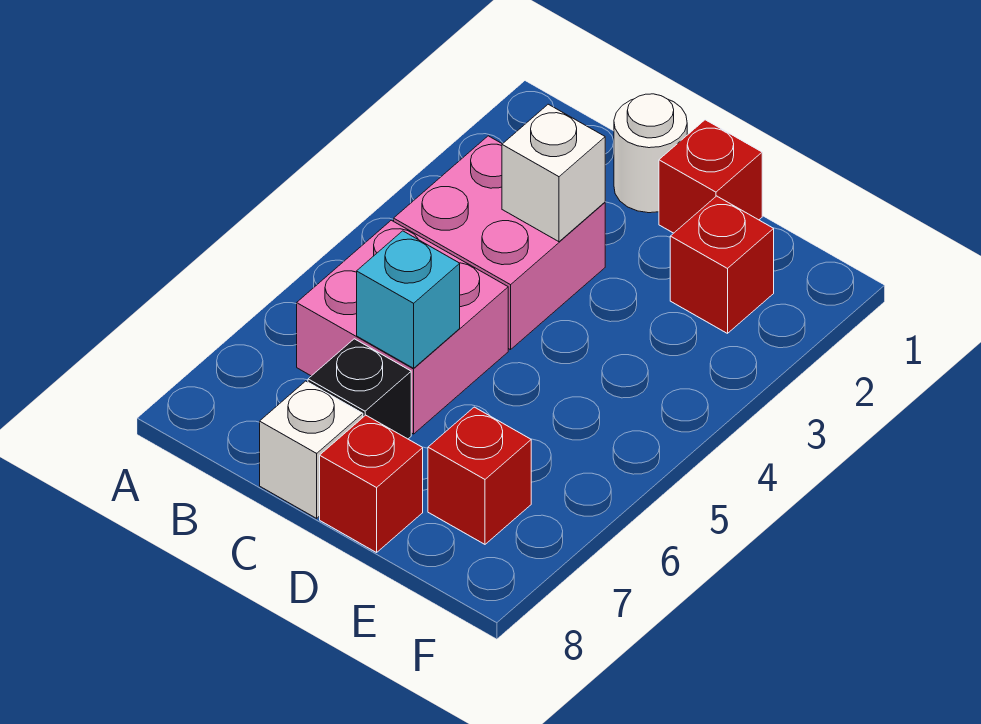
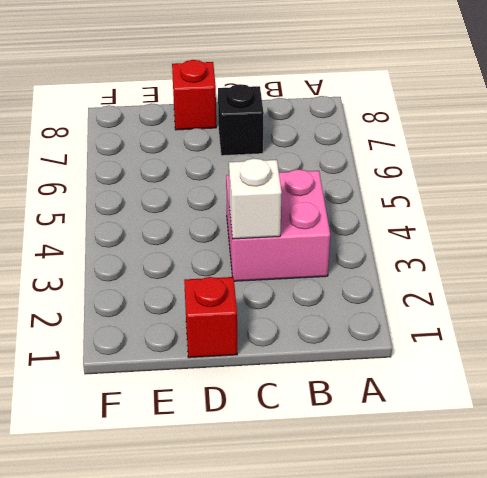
none -> pink 2x2 brick [297,220,508,434]
none -> white 1x1 round brick [614,94,687,213]

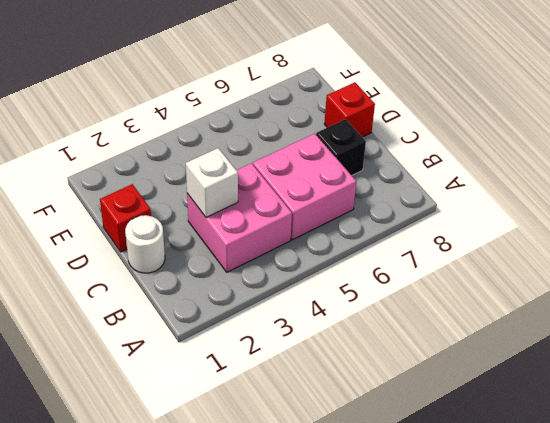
none -> white 1x1 brick [260,381,363,518]
none -> red 1x1 brick [670,196,774,333]

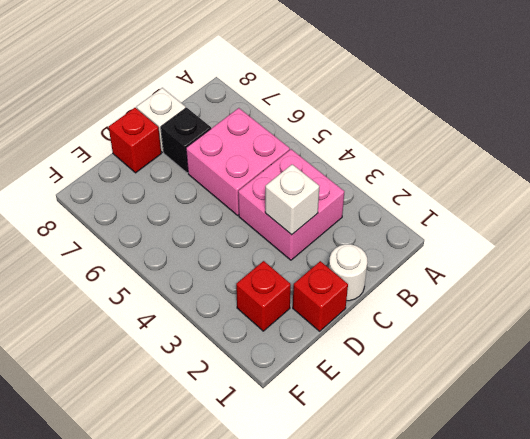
none -> red 1x1 brick [428,407,531,544]
none -> cyan 1x1 brick [357,231,460,368]

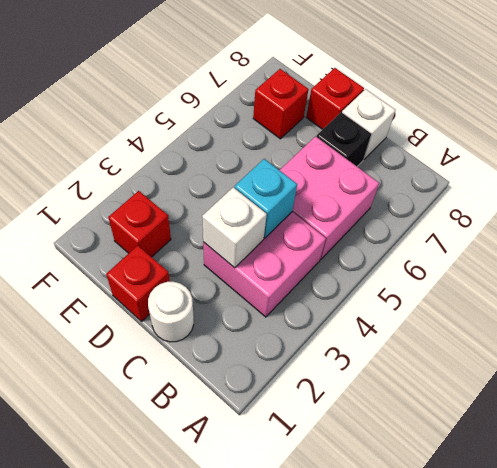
cyan 1x1 brick [235,159,297,238] -> cyan 1x1 brick moved to [357,231,460,368]

